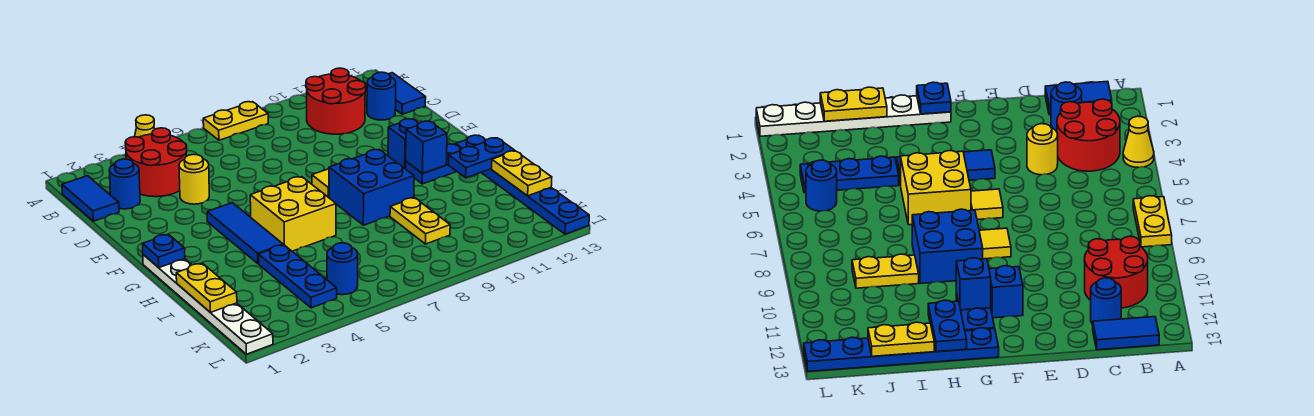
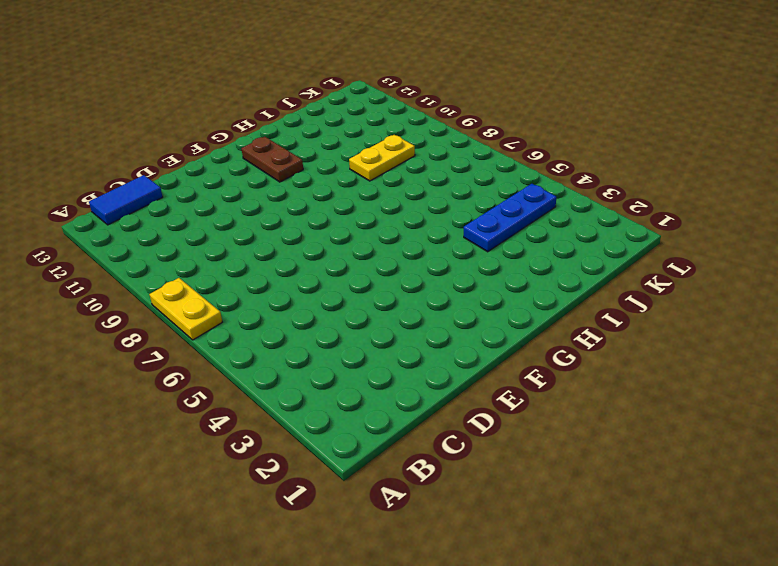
brown 1x2 plate [241,137,303,182] -> blue 1x2 plate [406,144,461,184]
none -> yellow 1x1 cone [135,115,155,137]
none -> blue 1x2 tile [62,176,119,221]
none -> red 2x2 round brick [125,128,187,197]

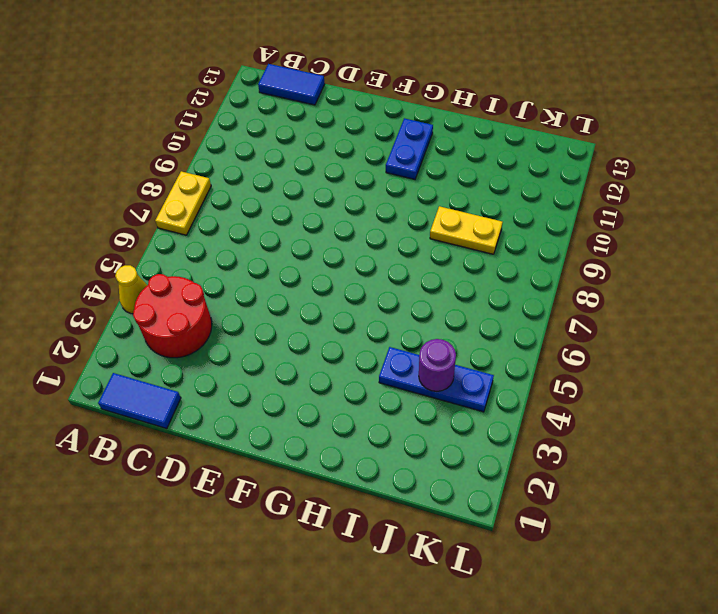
purple 1x1 round brick [419,339,456,391] -> none
none -> red 2x2 round brick [306,68,366,134]
none -> blue 1x1 round brick [109,159,140,209]
none -> blue 1x1 round brick [367,72,396,120]

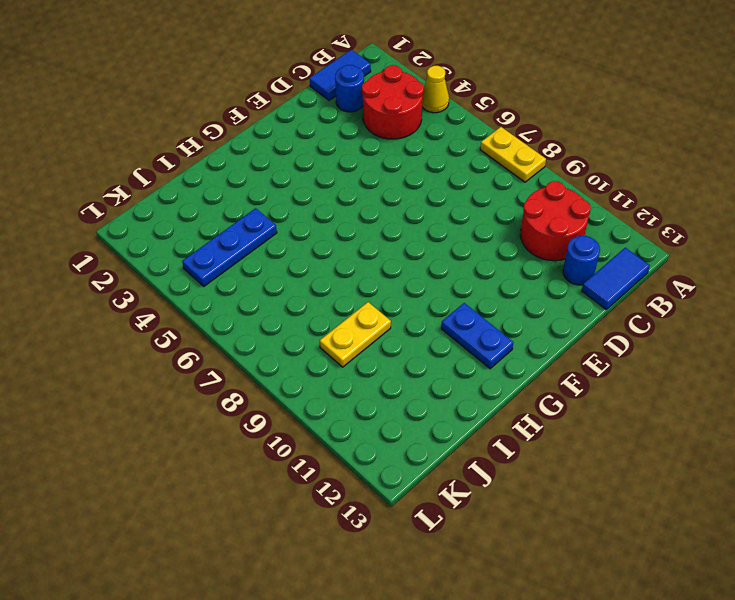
none -> yellow 1x1 round brick [179,154,209,204]
none -> blue 1x3 tile [207,203,283,264]
none -> yellow 1x1 tile [971,189,1003,220]

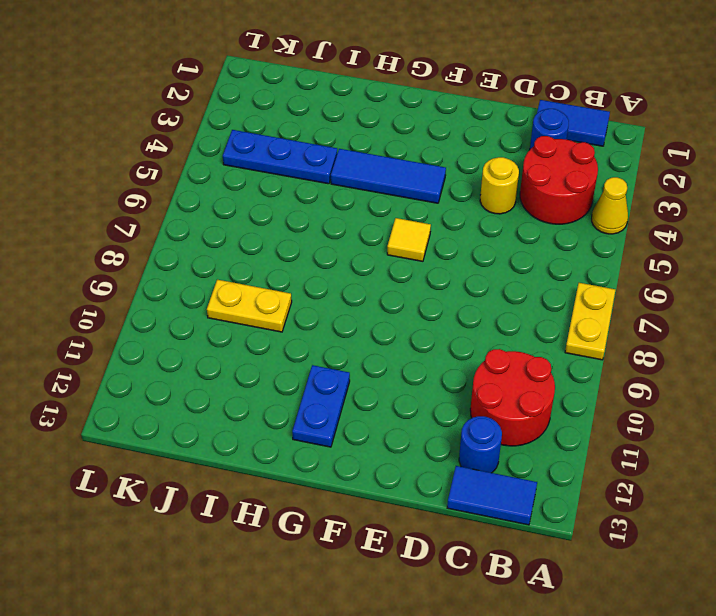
none -> yellow 1x1 tile [312,169,329,198]
none -> blue 1x1 brick [388,119,419,169]
none -> white 1x6 plate [143,255,273,354]

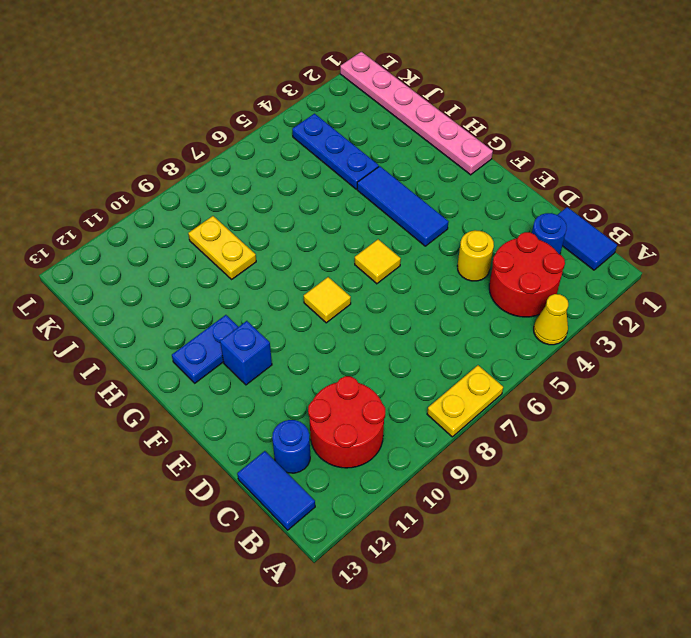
pink 1x6 plate [340,52,493,175] -> white 1x6 plate [143,255,273,354]
none -> yellow 2x2 brick [250,177,336,251]
none -> blue 2x2 brick [329,150,414,225]
none -> blue 1x6 plate [456,135,589,234]

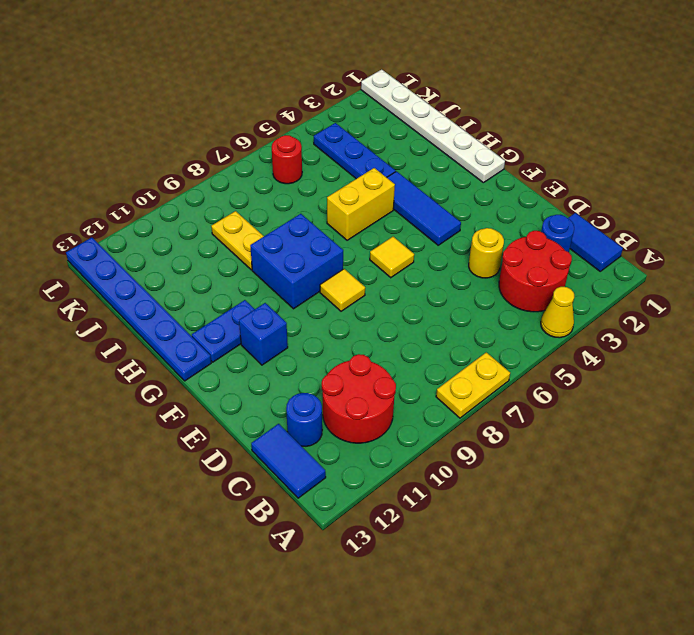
yellow 1x2 brick [327,168,395,240] -> yellow 2x2 brick [250,177,336,251]
red 1x1 round brick [272,135,302,184] -> none
none -> blue 1x1 round brick [327,243,358,295]
none -> blue 1x1 plate [142,234,185,268]
none -> blue 1x1 brick [406,121,447,174]

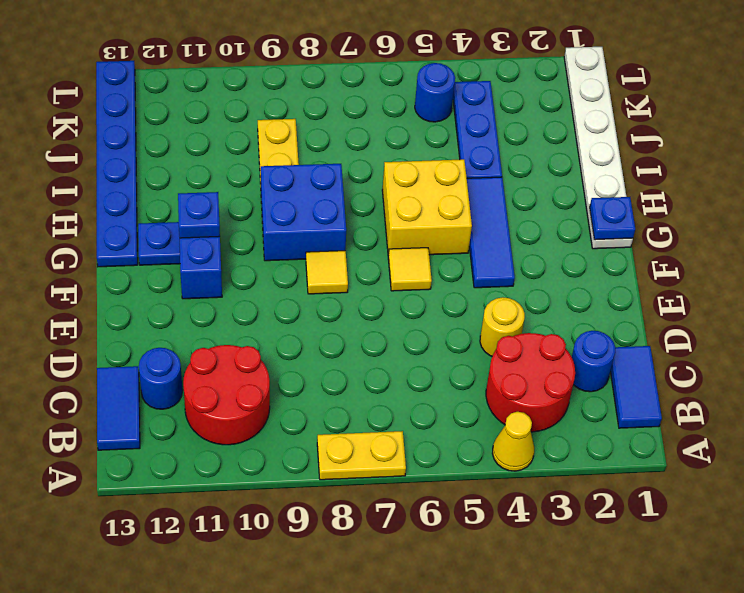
none -> blue 1x2 plate [449,138,515,178]
none -> yellow 1x2 plate [176,263,237,312]
none -> yellow 1x2 plate [492,151,552,196]

